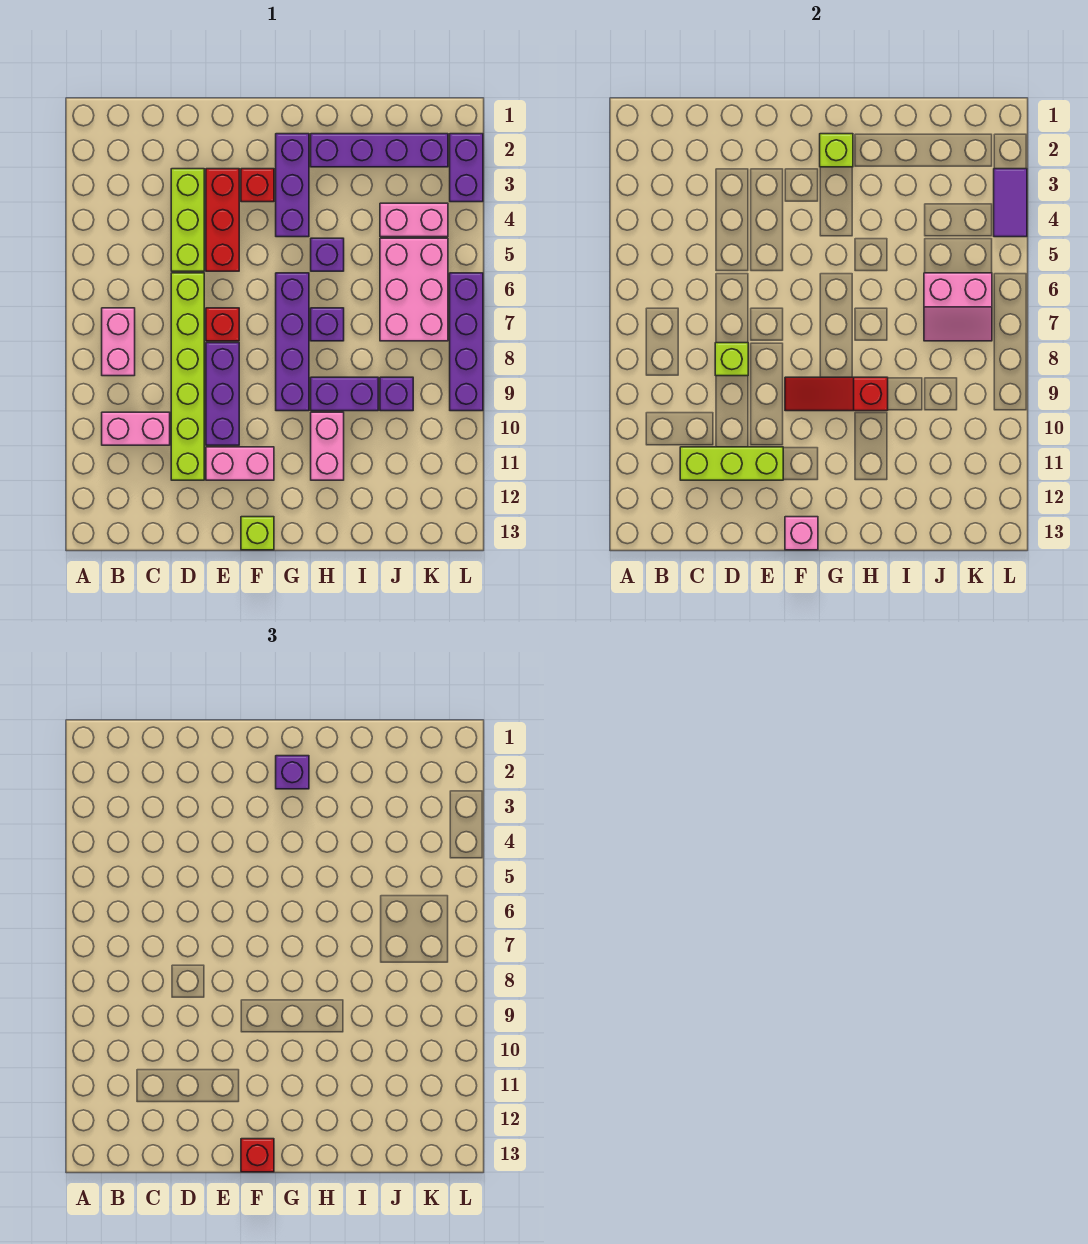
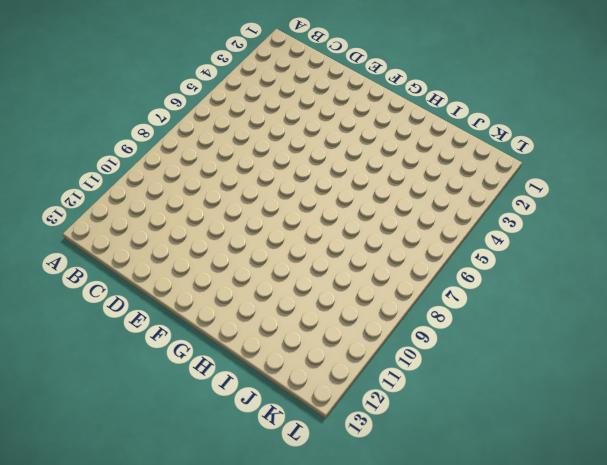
none -> pink 1x2 brick [102,308,135,376]
none -> pink 1x2 brick [102,412,170,445]
none -> lime 1x3 brick [171,169,204,271]
none -> lime 1x6 brick [171,273,204,480]

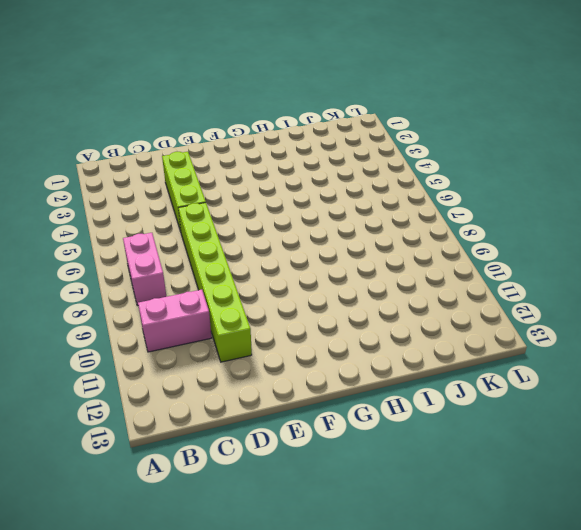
none -> red 1x3 brick [206,169,239,271]
none -> red 1x1 brick [206,308,239,341]
none -> purple 1x3 brick [206,343,239,445]
none -> pink 1x2 brick [206,447,274,480]

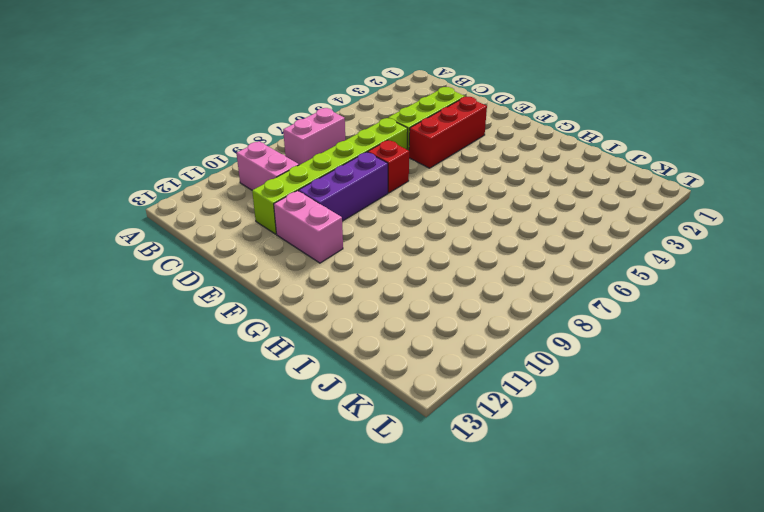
none -> red 1x1 brick [241,169,274,202]
none -> lime 1x1 brick [241,517,274,550]
none -> purple 1x3 brick [276,134,309,237]
none -> purple 1x4 brick [276,273,309,411]

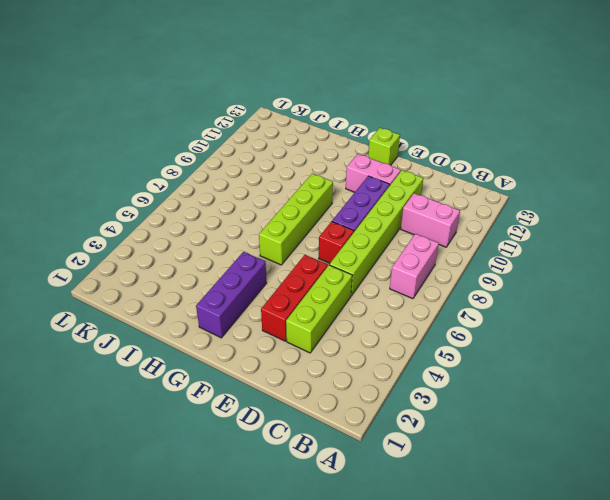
lime 1x4 brick [259,174,333,265] -> purple 1x4 brick [276,273,309,411]
none -> red 1x1 brick [241,169,274,202]
none -> purple 1x4 brick [311,134,448,167]
none -> purple 1x1 brick [311,238,344,271]
none -> purple 1x1 brick [311,308,344,341]

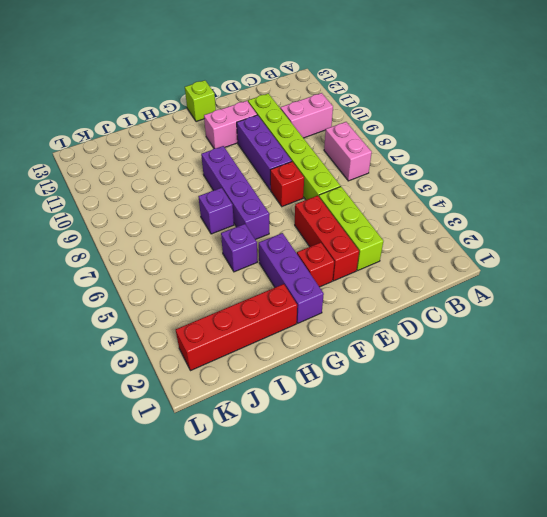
red 1x4 brick [176,284,297,371] -> purple 1x4 brick [311,134,448,167]
none -> purple 1x2 brick [311,377,378,411]
none -> pink 1x2 brick [311,412,344,480]
none -> pink 1x2 brick [380,203,448,237]
none -> pink 2x3 brick [380,238,448,341]

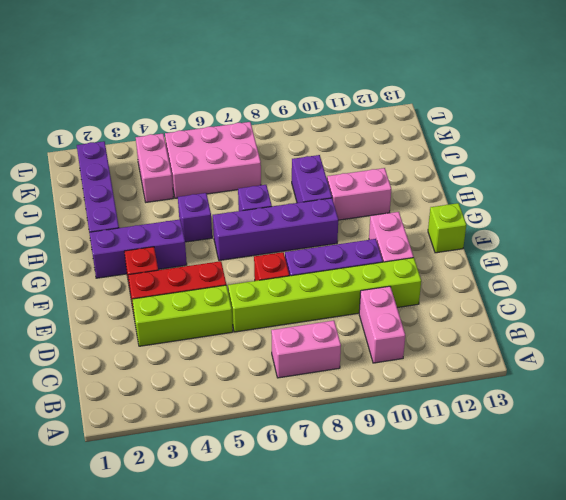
none -> purple 1x1 brick [380,377,413,411]
none -> purple 1x2 brick [450,134,483,202]
none -> purple 1x4 brick [450,273,483,411]
none -> lime 1x3 brick [680,447,783,480]

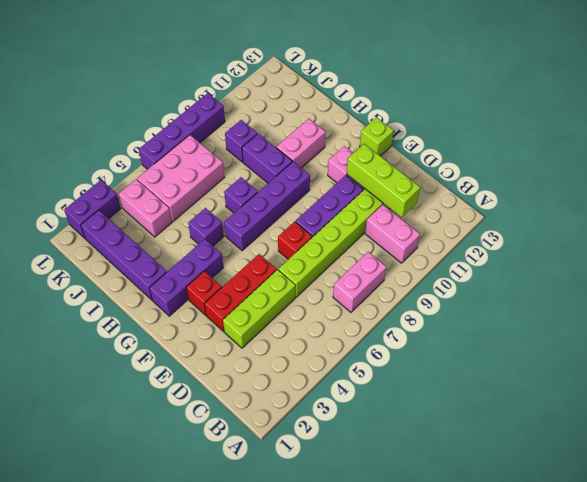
none -> lime 1x1 brick [715,343,748,376]
none -> red 1x3 slope [785,377,888,411]
none -> pink 1x1 brick [785,517,818,550]
none -> lime 1x1 brick [820,134,853,167]

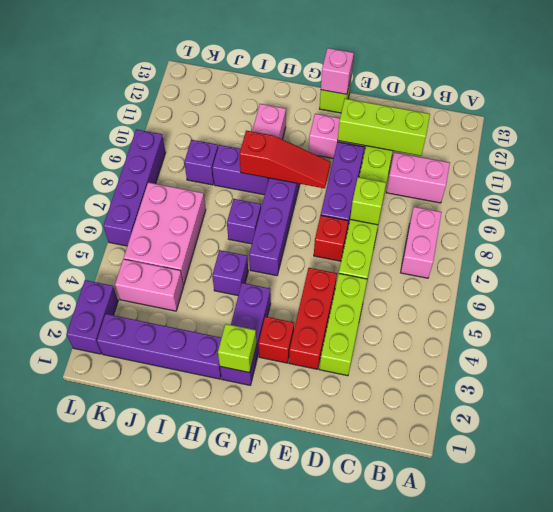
none -> pink 2x2 slope [924,273,992,341]
none -> purple 1x2 tile [994,169,1027,237]
none -> red 1x1 brick [241,1139,274,1172]
none -> purple 1x1 brick [276,756,309,789]

